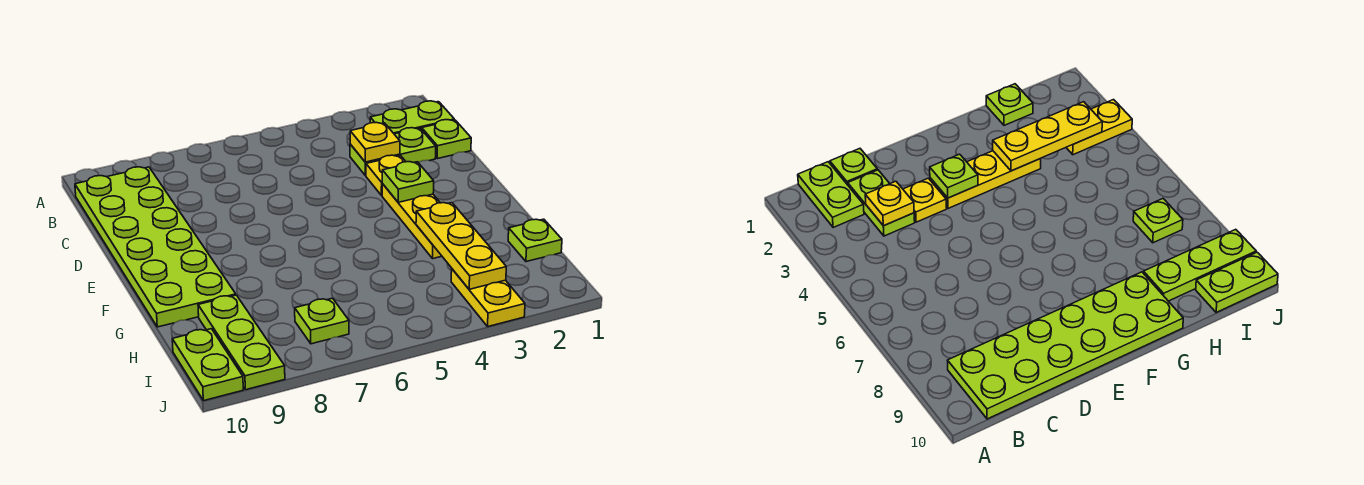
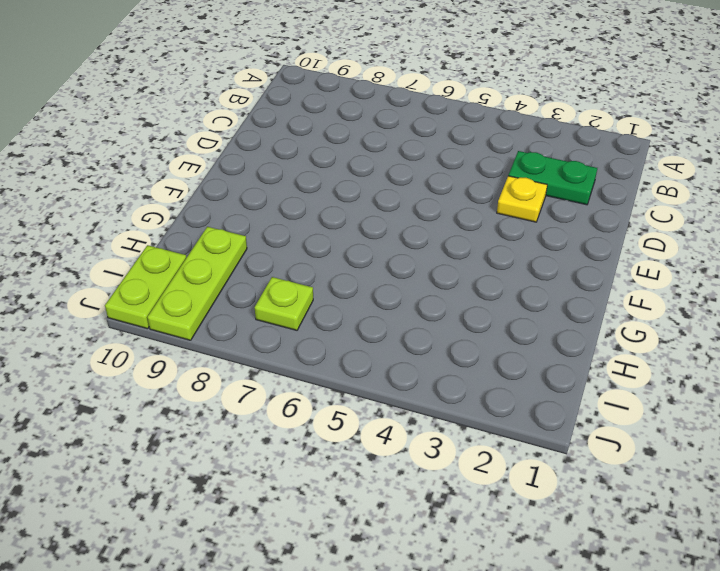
green 1x2 plate [509,151,597,205] -> lime 1x2 plate [350,128,436,175]
none -> lime 1x2 plate [370,101,454,134]
none -> lime 2x6 plate [75,167,236,327]
none -> lime 1x1 plate [422,120,471,159]

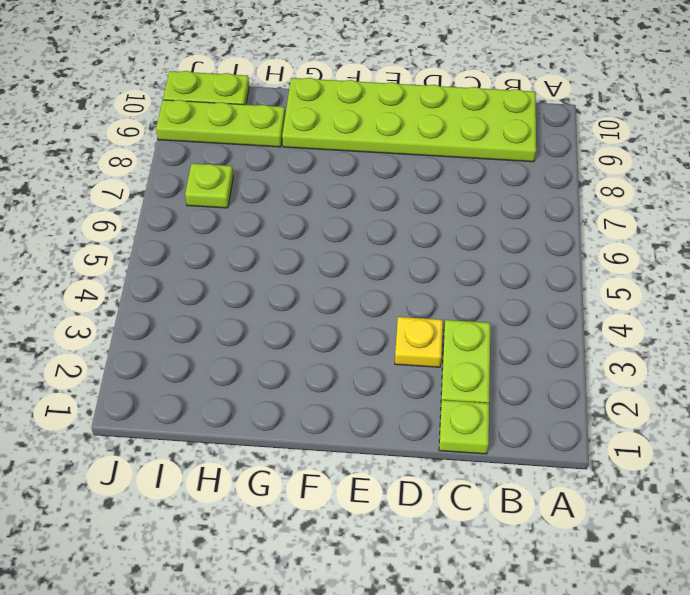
none -> lime 1x2 plate [370,101,454,134]
none -> yellow 1x3 plate [382,184,441,259]
none -> lime 1x1 plate [508,219,562,262]

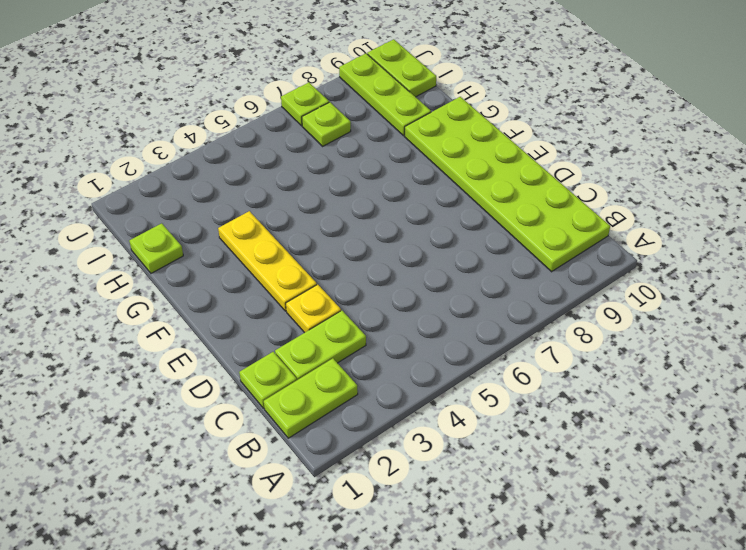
lime 1x1 plate [281,82,329,126] -> lime 1x1 plate moved to [382,162,434,202]
none -> yellow 1x2 plate [451,269,525,326]
none -> yellow 1x1 plate [350,122,400,162]
none -> yellow 1x3 plate [416,203,506,289]

